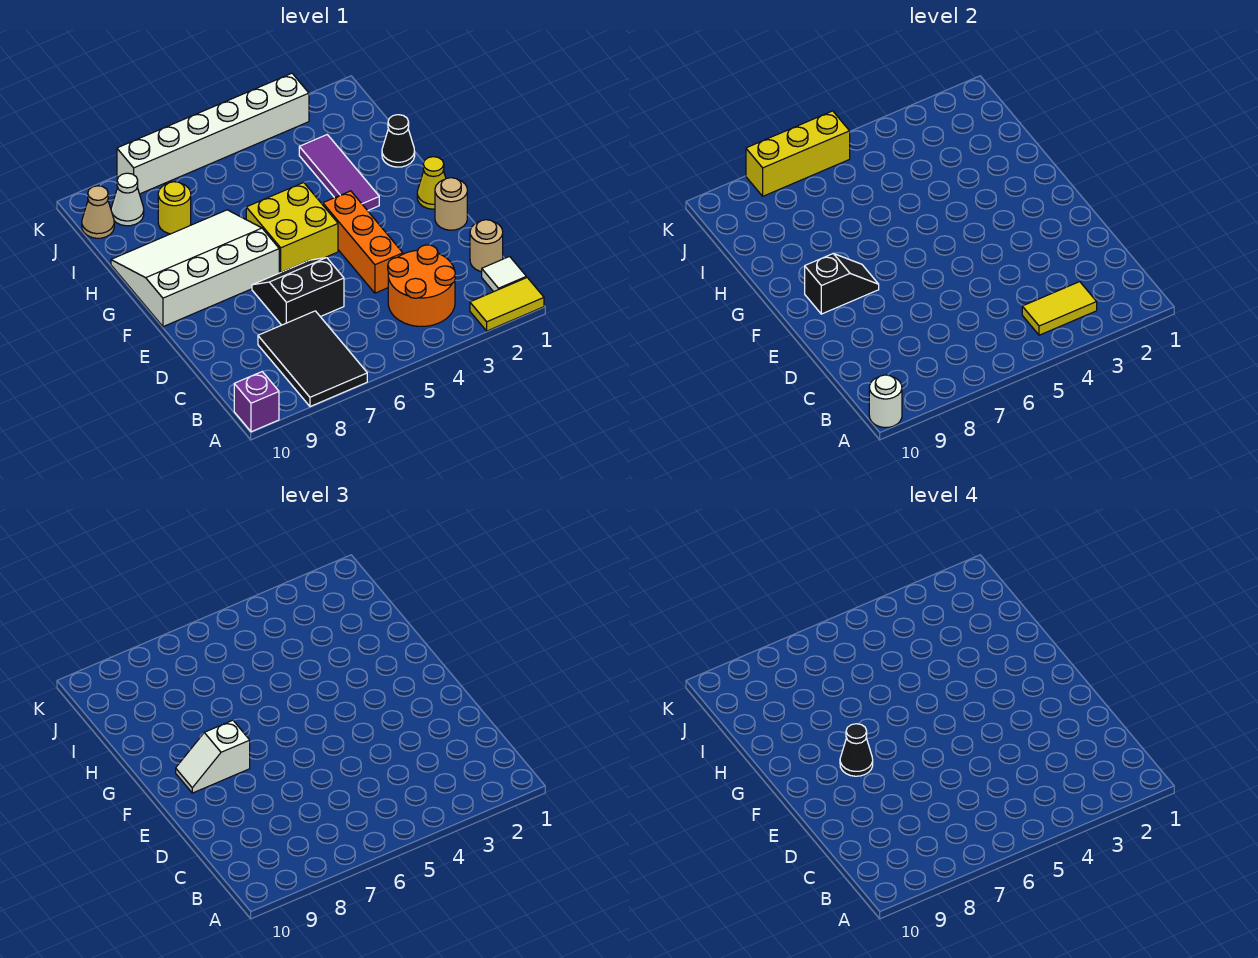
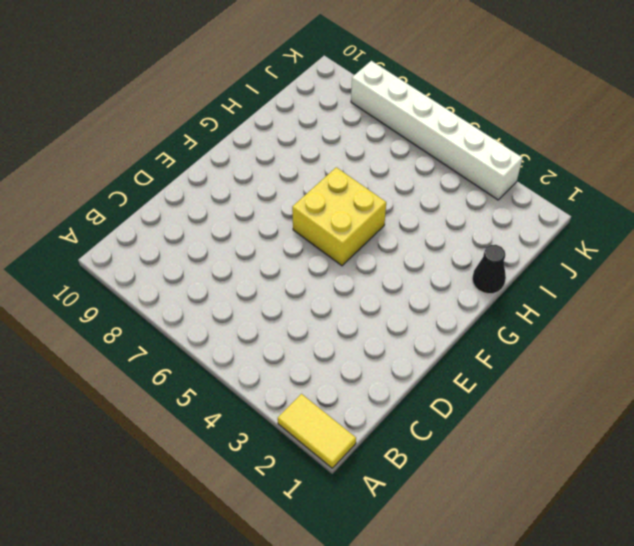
none -> black 2x3 tile [258,311,367,407]
none -> purple 1x1 brick [234,372,279,432]
none -> white 1x1 tile [482,257,526,292]

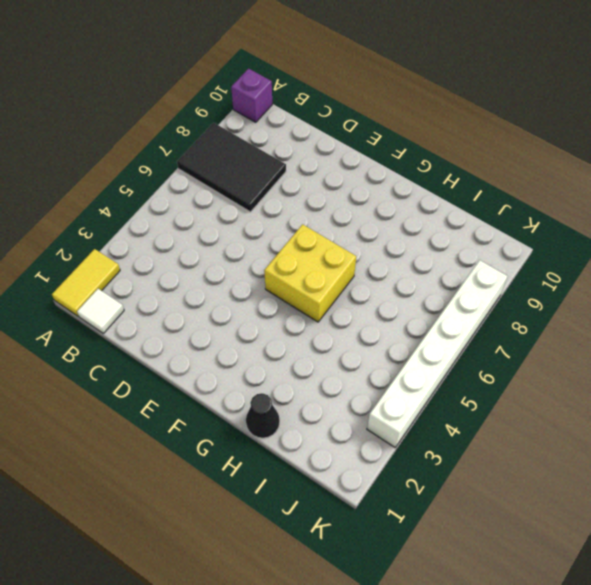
none -> orange 2x2 round brick [388,245,455,326]
none -> tan 1x1 round brick [470,220,503,272]
none -> orange 1x3 brick [323,191,403,293]

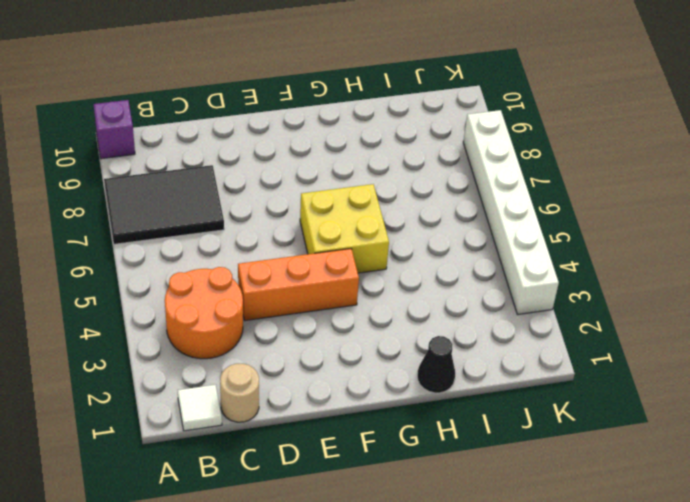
none -> yellow 1x2 tile [470,278,544,331]
none -> black 2x2 slope [252,258,344,325]
none -> tan 1x1 round brick [435,178,467,230]

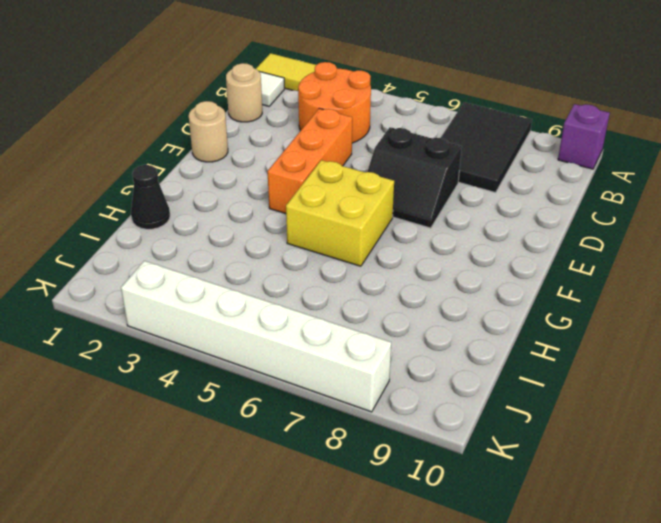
none -> yellow 1x1 cone [417,157,446,209]
none -> white 3x4 slope [111,210,279,327]
none -> purple 1x3 tile [299,135,379,211]

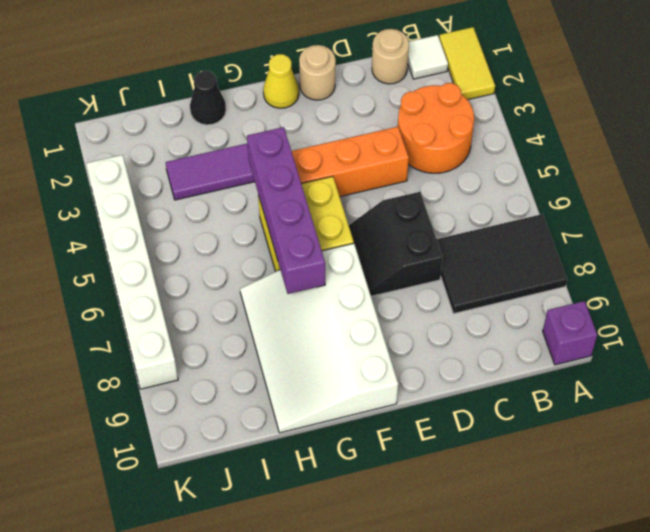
purple 1x4 brick [247,127,325,294] -> none
none -> yellow 1x1 round brick [158,182,191,234]
none -> white 1x1 cone [111,173,144,226]
none -> tan 1x1 cone [82,186,114,238]

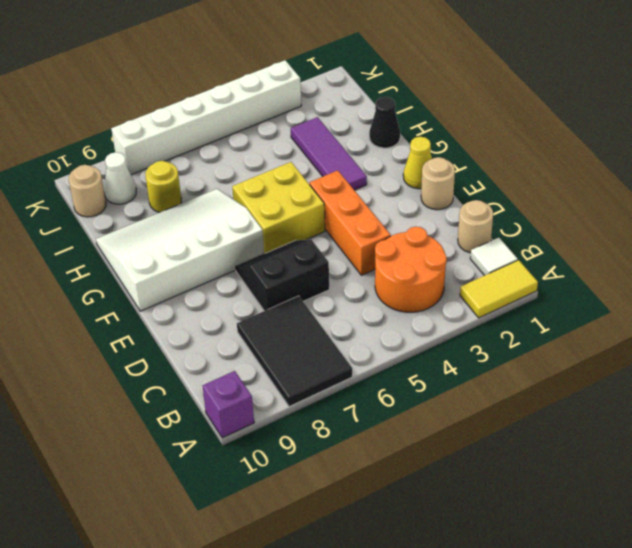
tan 1x1 round brick [69,165,106,217] -> tan 1x1 cone [82,186,114,238]
none -> white 1x1 round brick [869,375,902,428]
none -> yellow 1x2 tile [1022,282,1097,335]
none -> black 1x2 slope [805,253,879,314]

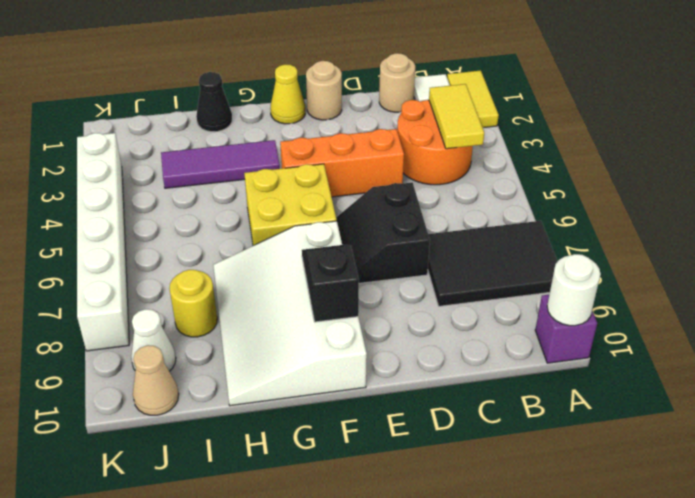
none -> yellow 1x3 brick [746,111,850,196]
none -> white 1x2 slope [176,720,250,793]
none -> black 1x1 cone [840,724,873,776]

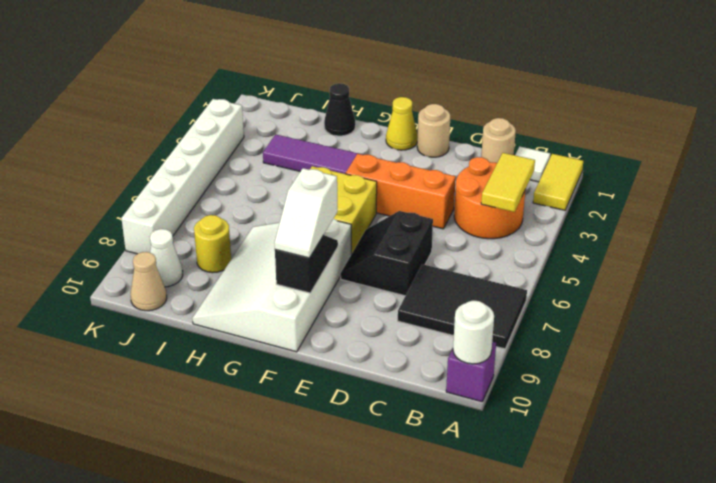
none -> yellow 1x3 brick [746,111,850,196]
none -> black 1x1 cone [840,724,873,776]

